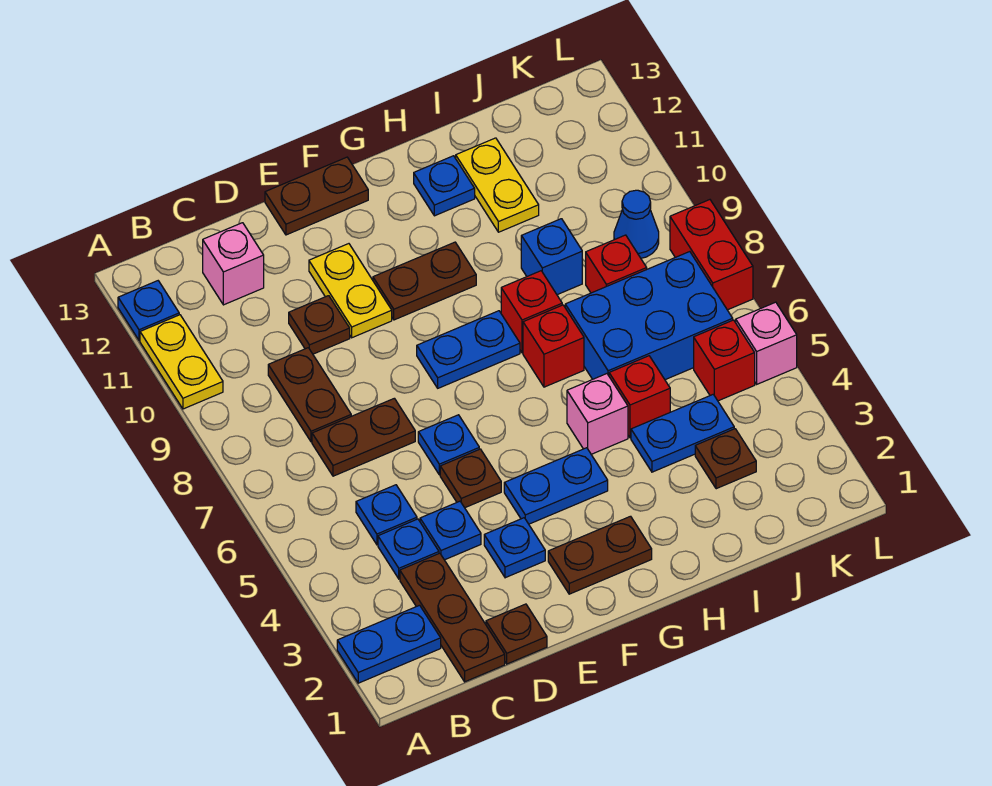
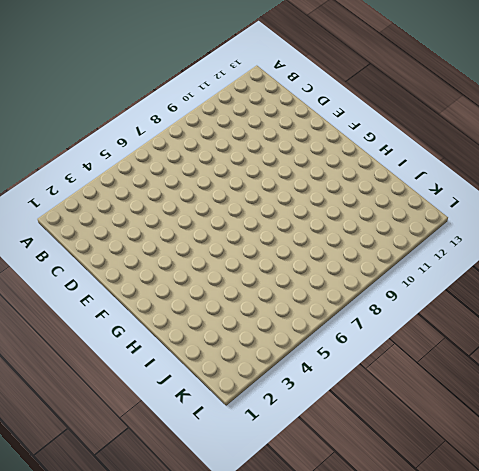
none -> blue 1x2 plate [337,605,441,683]
none -> yellow 1x2 plate [140,315,223,409]
none -> blue 1x1 plate [118,281,179,340]
none -> brown 1x3 plate [400,553,505,682]

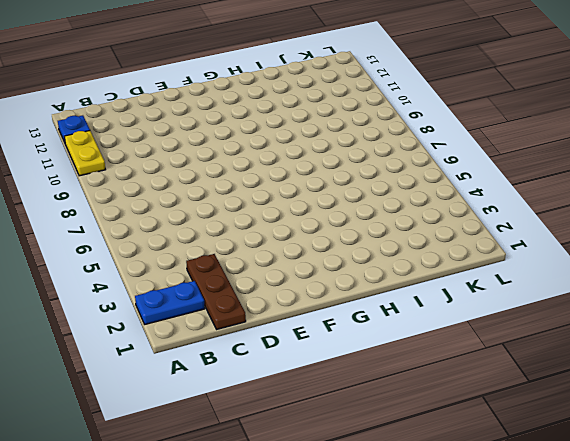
none -> blue 1x1 plate [378,519,439,579]
none -> blue 1x1 plate [356,485,417,545]
none -> brown 1x2 plate [312,398,415,476]
none -> brown 1x2 plate [268,348,351,442]

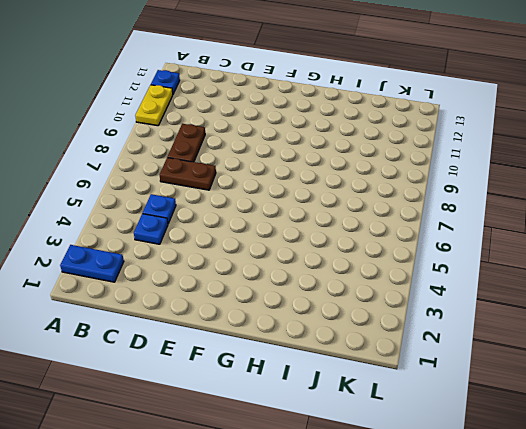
none -> brown 1x3 plate [400,553,505,682]
none -> pink 1x1 brick [203,223,264,305]
none -> brown 1x1 plate [486,604,547,664]
none -> blue 1x1 plate [420,501,481,560]

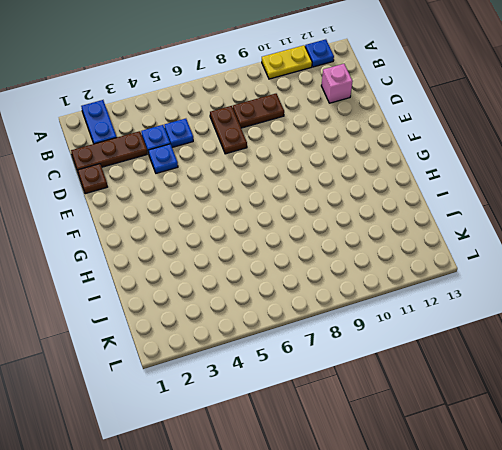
none -> brown 1x1 plate [289,296,350,354]
none -> blue 1x1 plate [484,518,545,578]
none -> brown 1x1 plate [440,449,501,508]
none -> blue 1x1 plate [418,415,479,475]

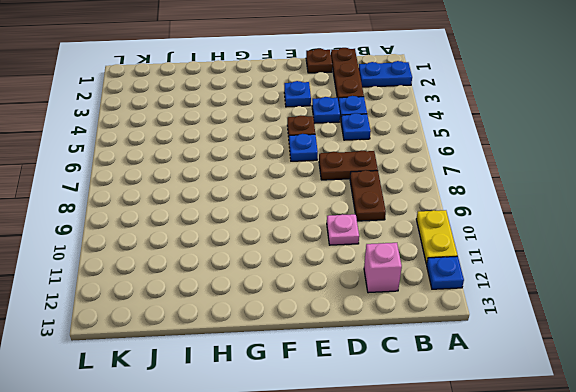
pink 1x1 plate [327,214,359,245] -> brown 1x1 plate [289,296,350,354]
none -> yellow 1x2 plate [309,244,392,338]
none -> brown 1x2 plate [265,157,368,235]
none -> brown 1x2 plate [548,516,652,594]
none -> blue 1x2 plate [504,448,608,524]

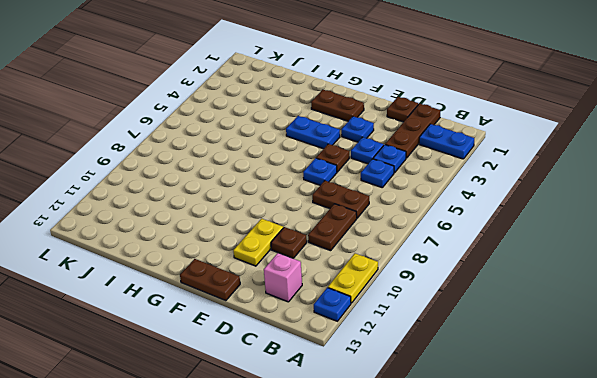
none -> blue 1x2 plate [417,311,520,388]
none -> brown 1x2 plate [373,242,476,320]
none -> pink 1x1 brick [567,374,628,454]
none -> red 1x1 brick [523,305,584,387]

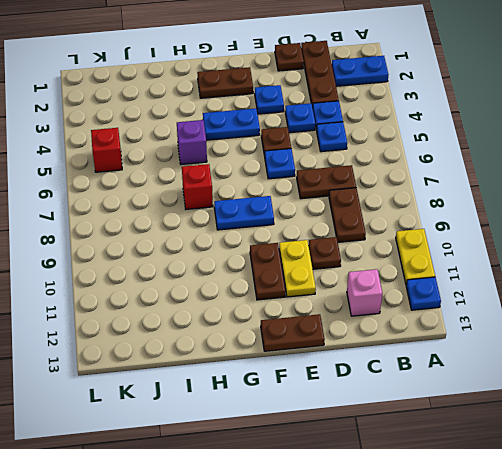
brown 1x2 plate [250,243,286,300] -> brown 1x2 plate turned to [373,242,476,320]
purple 1x1 brick [177,120,207,164] -> pink 1x1 brick [567,374,628,454]
none -> red 1x1 brick [501,271,562,353]
none -> blue 1x1 plate [414,156,475,216]
none -> blue 1x2 plate [631,395,734,472]
none -> red 1x1 brick [609,356,670,438]

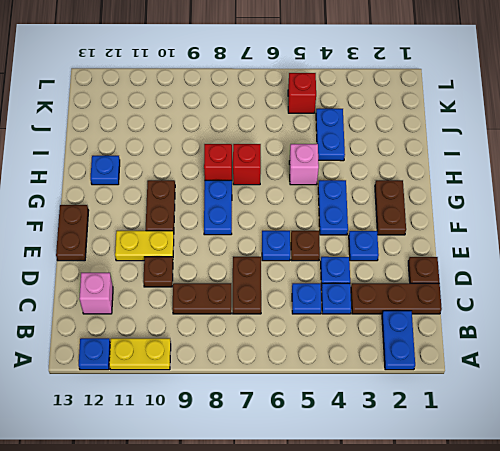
none -> red 1x1 brick [609,356,670,438]
none -> blue 2x3 brick [565,252,733,380]
none -> blue 1x1 brick [521,219,582,295]
none -> yellow 1x2 plate [456,138,539,232]

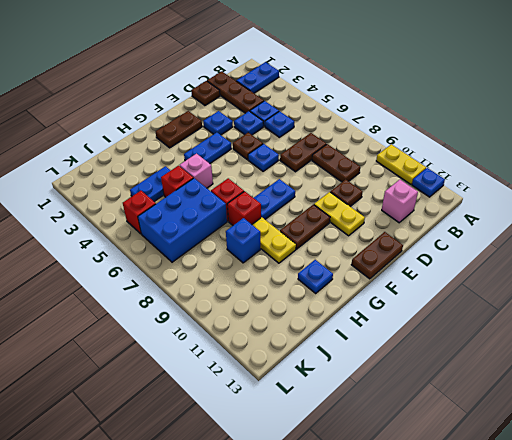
yellow 1x2 plate [252,217,296,263] -> yellow 1x2 plate moved to [456,138,539,232]
none -> brown 1x1 plate [695,429,756,489]
none -> red 1x1 brick [586,235,647,293]
none -> blue 1x1 cone [614,190,659,258]
none -> pink 1x1 brick [736,302,797,384]

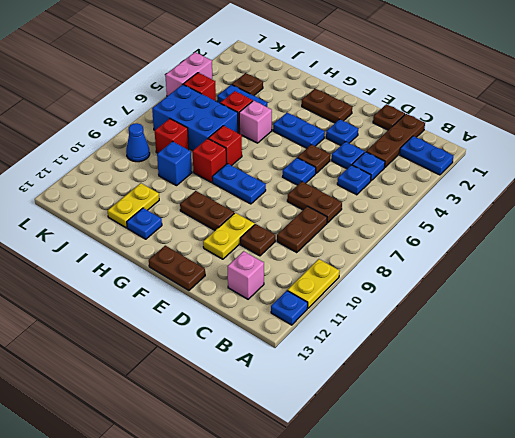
pink 1x2 brick [165,52,212,96] -> pink 1x1 brick [736,302,797,384]
none -> red 1x2 brick [670,200,753,310]

